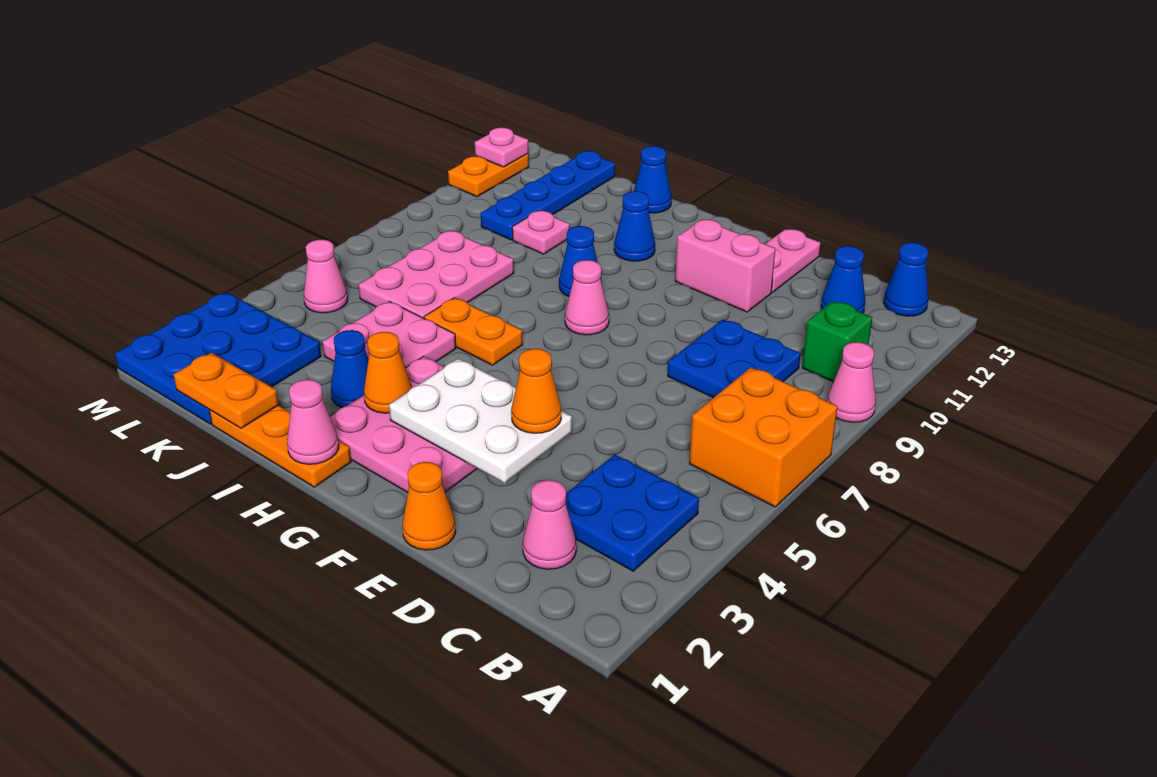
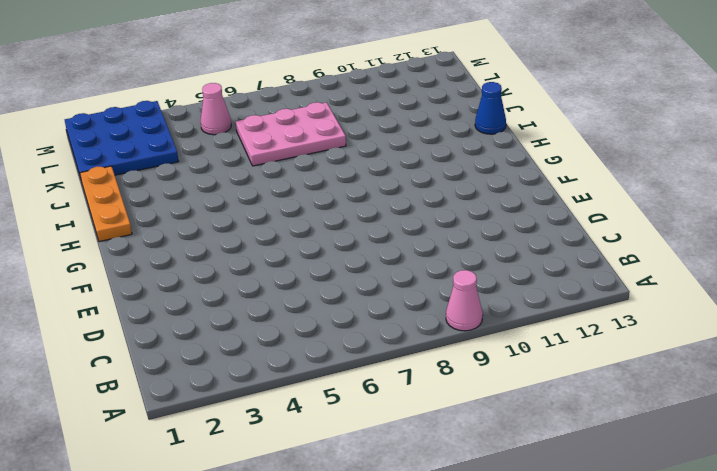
none -> orange 2x2 brick [689,367,838,507]
none -> blue 2x2 plate [566,455,699,571]
none -> green 1x1 brick [802,301,872,382]
none -> blue 1x1 cone [884,243,928,316]

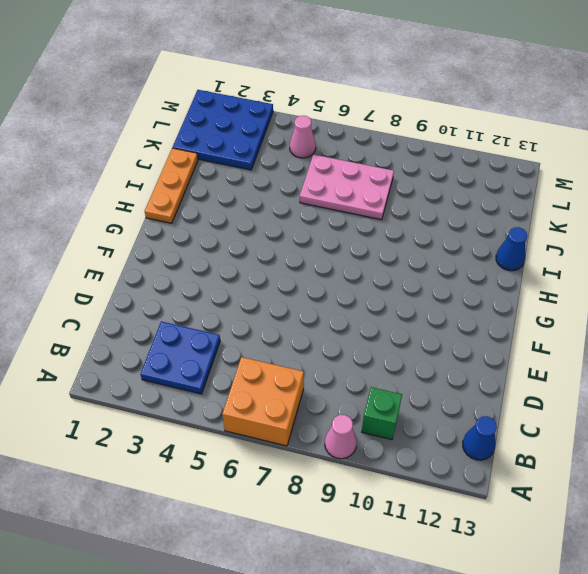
none -> pink 1x1 cone [523,480,576,569]
none -> blue 2x2 plate [668,320,801,398]
none -> blue 1x1 cone [821,246,865,313]
none -> orange 1x1 cone [403,462,456,550]

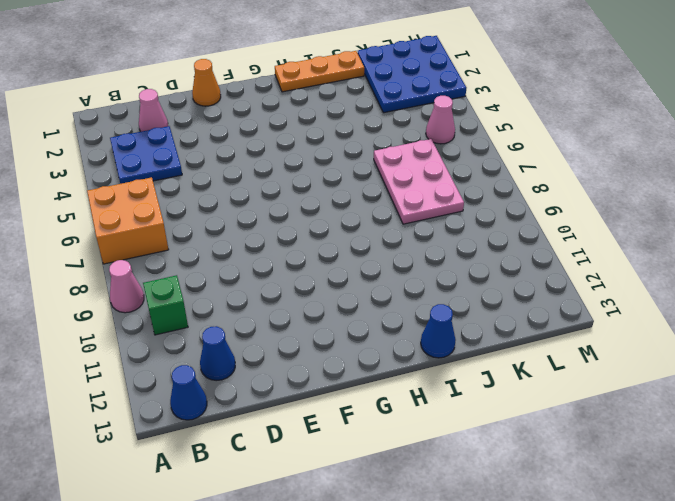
none -> blue 2x2 plate [668,320,801,398]
none -> pink 1x2 brick [675,219,775,312]
none -> pink 1x2 plate [766,229,820,292]
none -> pink 3x3 plate [330,356,477,493]

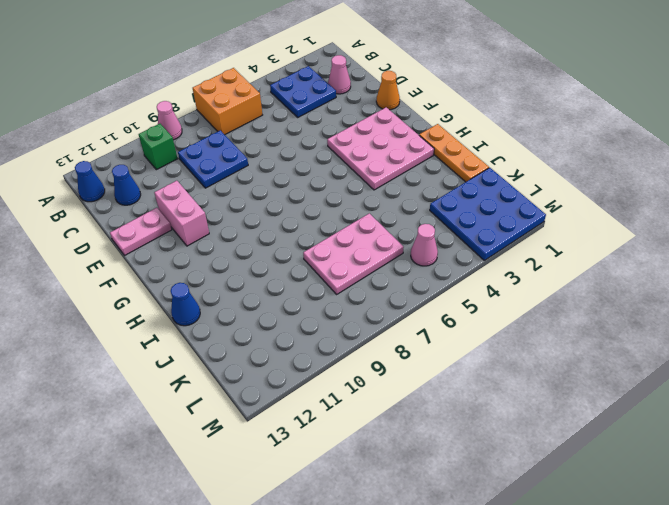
none -> pink 1x1 cone [565,260,609,335]
none -> orange 1x2 plate [424,298,523,365]
none -> blue 1x1 cone [559,226,602,296]
none -> blue 1x1 cone [614,191,655,261]

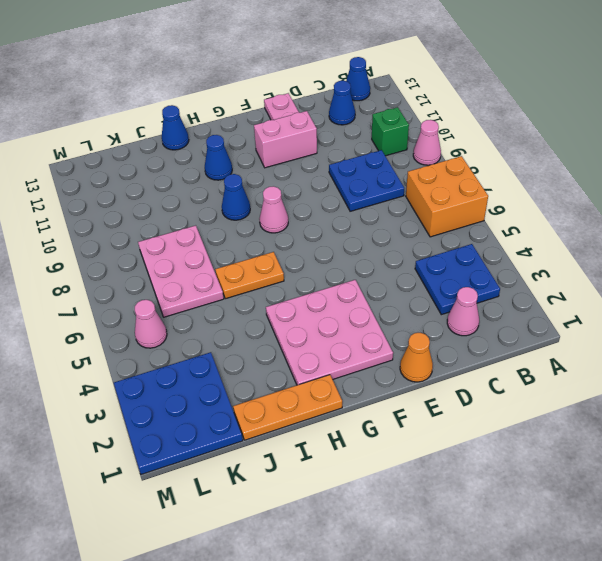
none -> blue 1x1 cone [331,330,369,408]
none -> pink 2x2 plate [323,301,456,368]
none -> pink 1x1 plate [512,211,570,254]
none -> blue 1x4 plate [481,151,615,240]

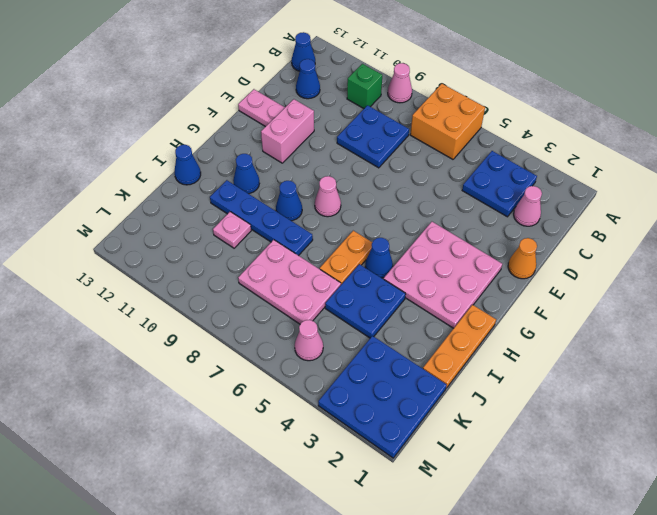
blue 1x1 cone [365,238,393,278] -> blue 1x1 cone moved to [331,330,369,408]
blue 2x2 plate [325,264,406,338] -> pink 2x2 plate [323,301,456,368]
blue 1x4 plate [210,180,313,256] -> blue 1x4 plate moved to [481,151,615,240]
none -> orange 1x2 plate [448,154,529,197]
none -> white 2x3 plate [389,359,572,483]
none -> pink 1x1 cone [287,380,339,464]
none -> orange 1x1 cone [364,332,412,413]

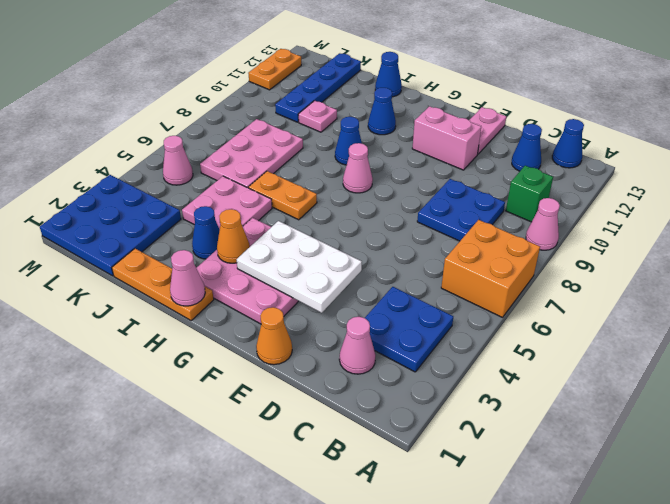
none -> orange 1x2 plate [174,353,279,428]
none -> pink 1x1 plate [475,128,529,167]
none -> orange 1x1 cone [511,349,561,433]

